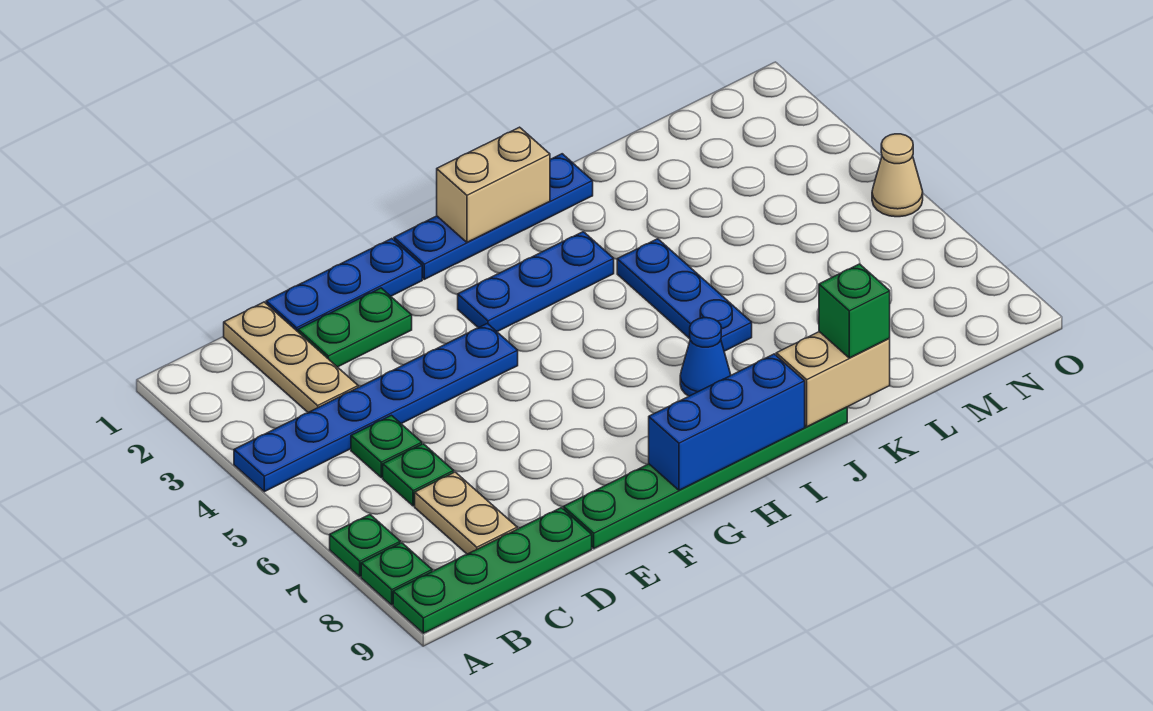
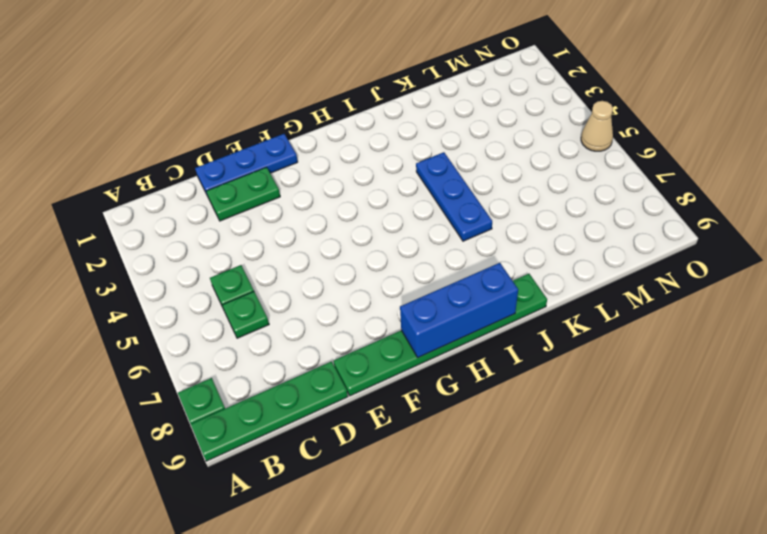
none -> blue 1x6 plate [234,323,518,492]
none -> green 1x1 plate [330,515,400,576]
none -> tan 1x3 plate [224,302,358,412]

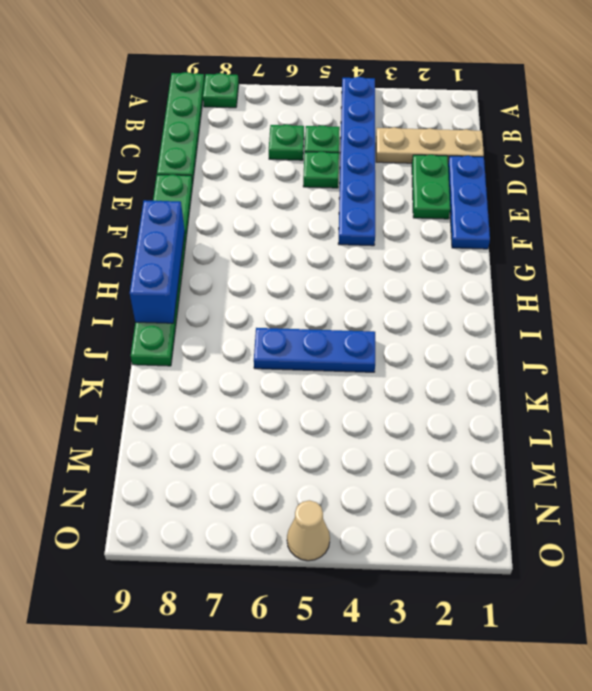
green 1x1 plate [303,152,339,188] -> green 1x1 plate moved to [330,515,400,576]
none -> tan 1x2 plate [415,472,517,554]
none -> blue 1x4 plate [394,154,593,279]
none -> blue 1x3 plate [458,232,614,332]

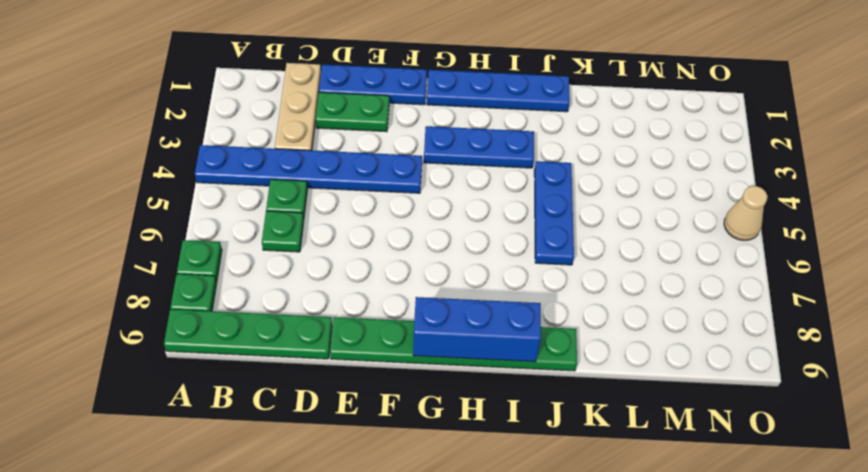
none -> tan 1x2 plate [415,472,517,554]
none -> blue 1x1 cone [680,318,731,396]
none -> tan 1x2 brick [437,127,550,242]

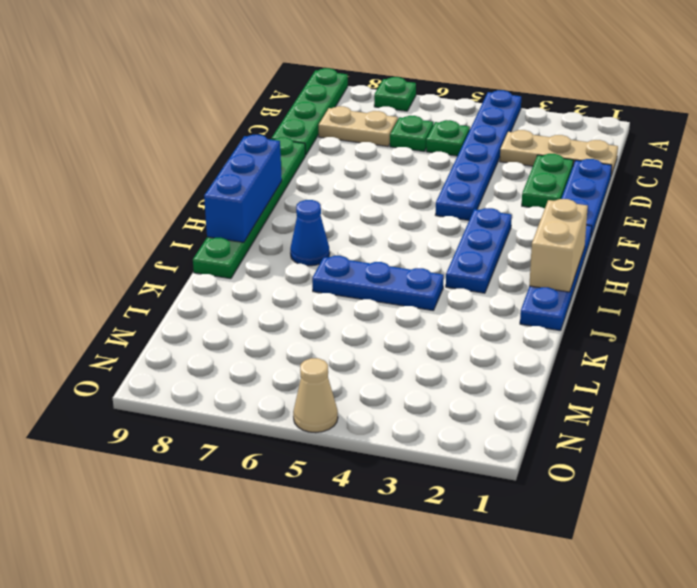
none -> green 1x1 plate [361,543,432,605]
none -> tan 1x2 brick [776,332,890,427]
none -> green 1x1 brick [819,264,890,358]

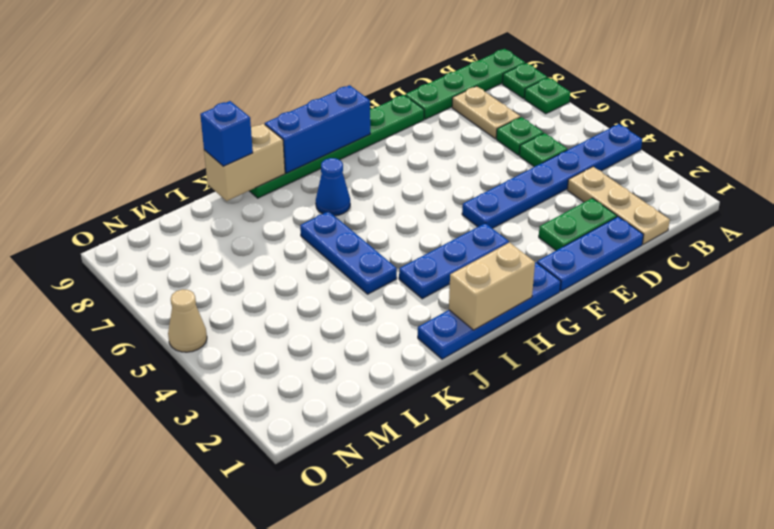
blue 1x1 brick [200,101,253,166] -> green 1x1 brick [819,264,890,358]

